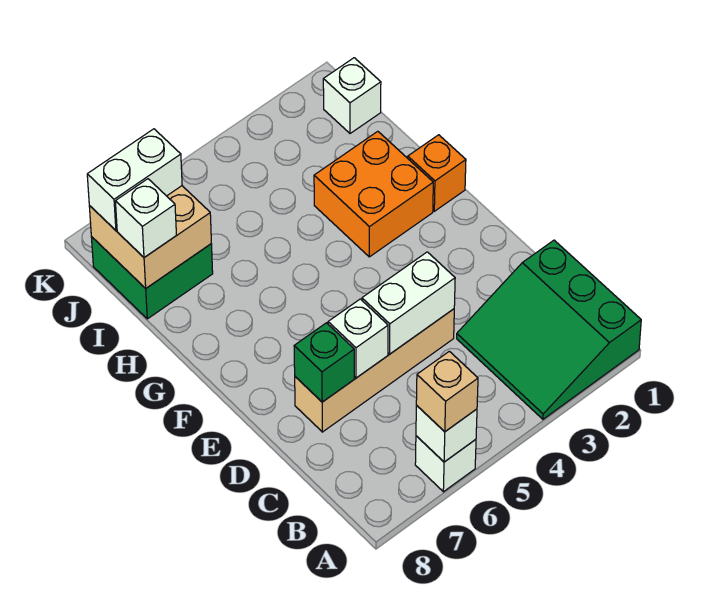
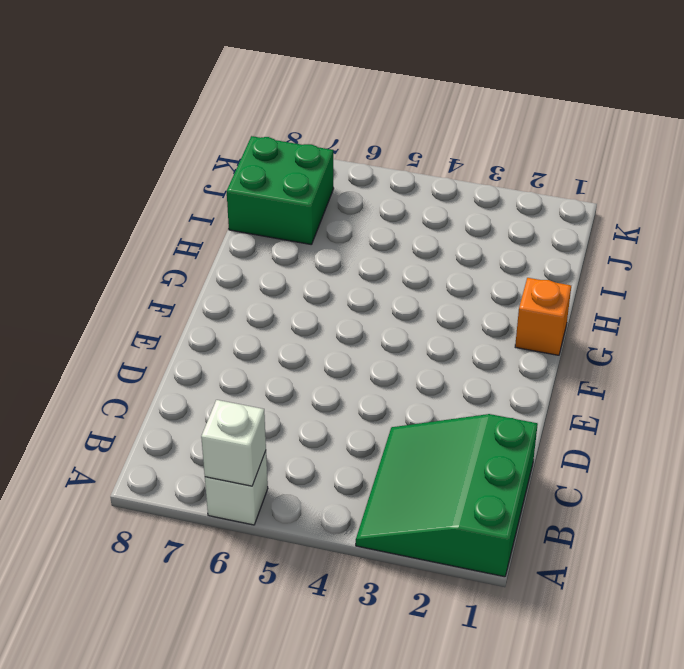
none -> tan 1x4 brick [295,309,454,432]
none -> orange 2x2 brick [314,131,433,257]
none -> white 1x1 brick [323,58,381,133]

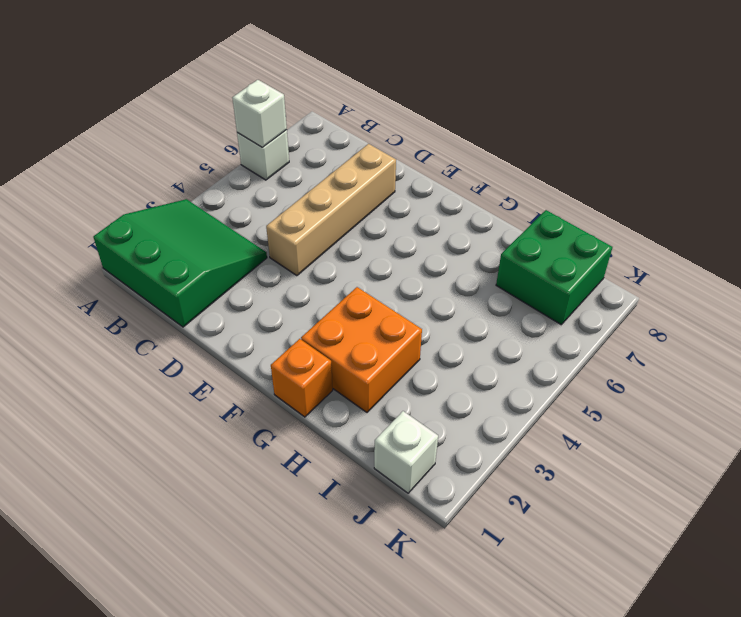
none -> white 1x2 brick [362,252,455,354]
none -> white 1x1 brick [328,299,388,378]
none -> green 1x1 brick [294,323,354,402]

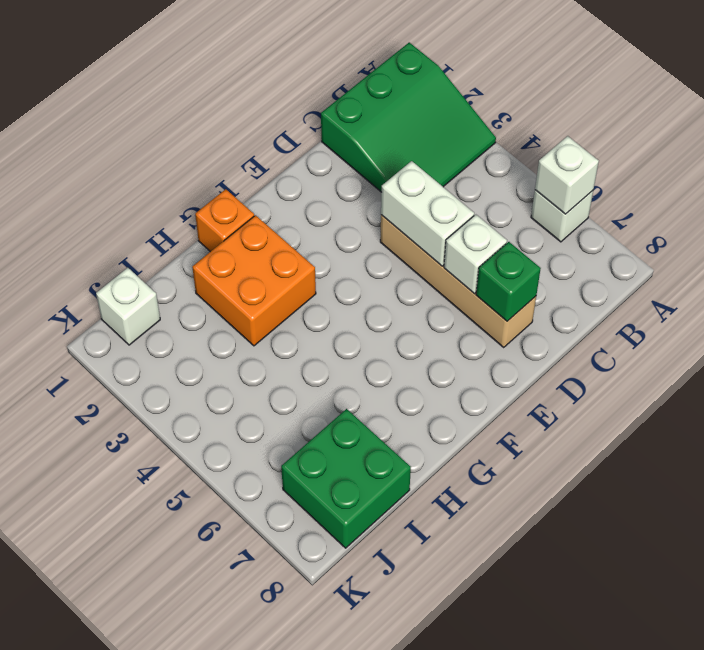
none -> tan 2x2 brick [89,186,211,288]
none -> tan 1x1 brick [416,351,478,432]
none -> white 1x1 brick [115,179,176,257]

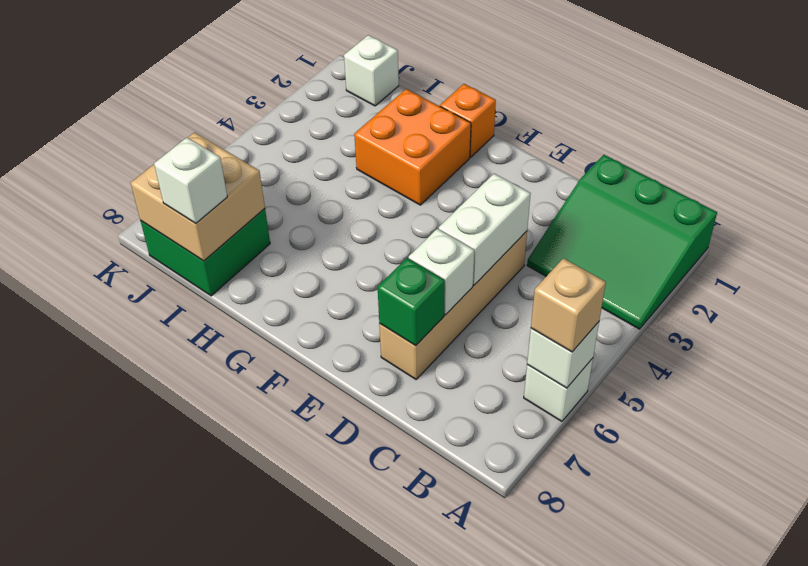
none -> white 1x2 brick [87,129,182,230]

